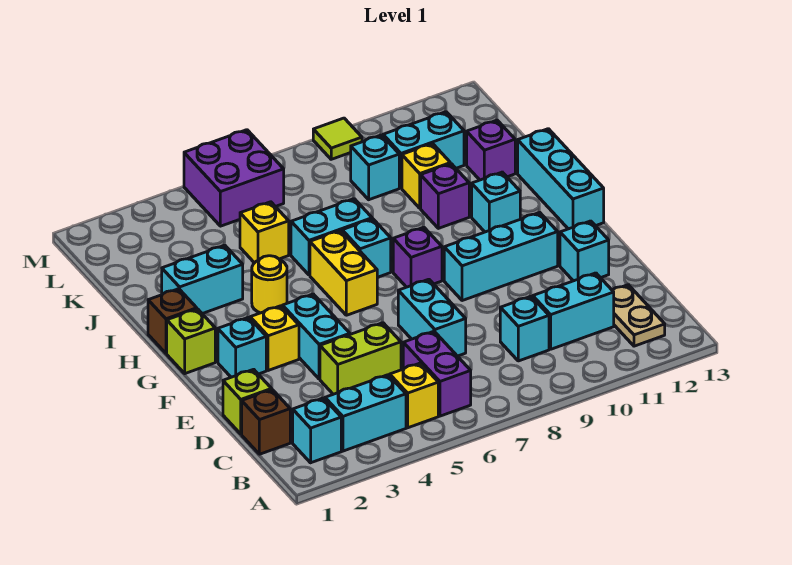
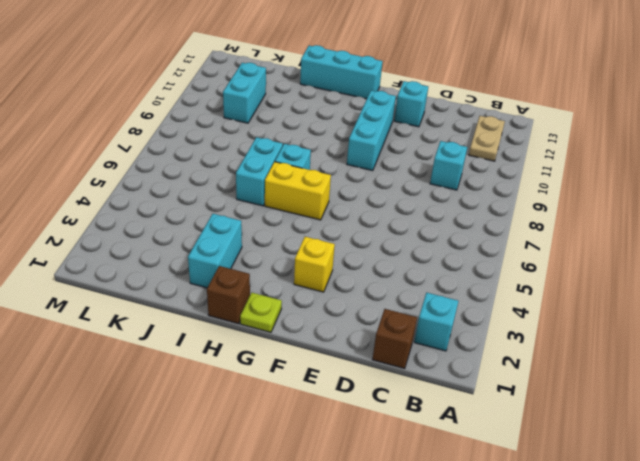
tan 1x2 plate [469,116,505,161] -> tan 1x2 plate turned to [612,285,665,346]
lime 1x1 plate [240,293,282,332] -> lime 1x1 brick [167,309,215,374]
none -> cyan 1x2 brick [325,375,406,451]
none -> yellow 1x1 brick [390,363,438,428]
none -> purple 1x2 brick [403,331,471,416]
none -> cyan 1x2 brick [533,273,614,349]

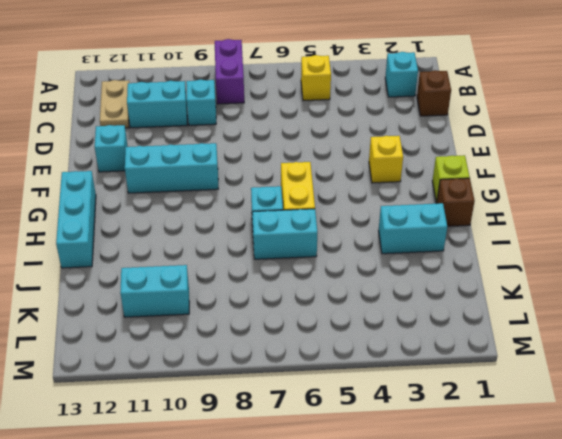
purple 1x2 brick [215,39,244,104] -> purple 1x2 brick moved to [403,331,471,416]
none -> cyan 1x2 brick [325,375,406,451]
none -> lime 1x1 brick [223,369,272,434]
none -> lime 1x2 brick [320,323,401,394]
none -> cyan 1x2 brick [398,279,466,356]

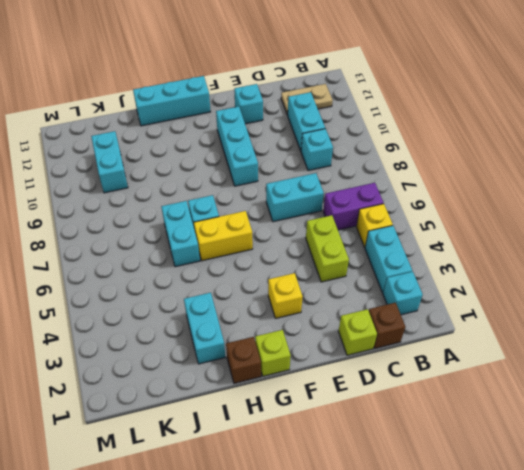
none -> cyan 1x2 brick [283,294,350,379]
none -> cyan 1x1 brick [218,317,266,377]
none -> purple 1x1 brick [393,227,442,287]
none -> yellow 1x1 round brick [252,256,287,313]

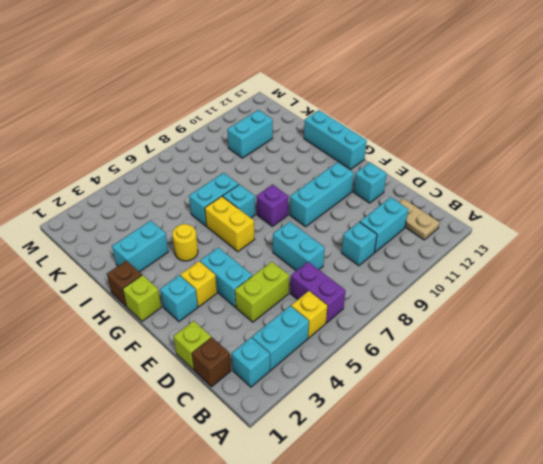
none -> cyan 1x1 brick [472,172,520,232]
none -> purple 1x1 brick [421,164,469,228]
none -> yellow 1x1 brick [240,202,289,263]
none -> yellow 1x1 brick [402,144,450,208]

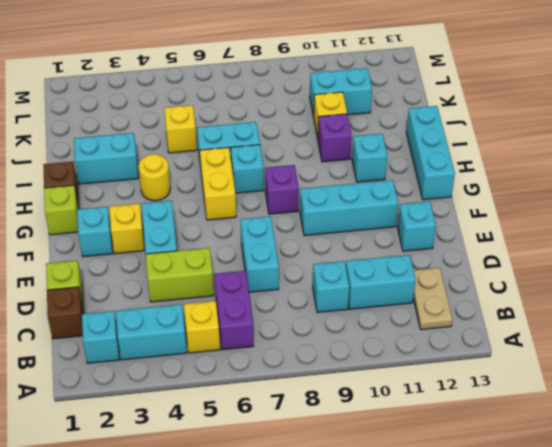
none -> purple 1x1 brick [467,120,515,180]
none -> cyan 1x1 brick [351,135,399,200]
none -> purple 2x2 brick [184,130,284,226]
none -> lime 1x1 tile [313,118,362,159]

